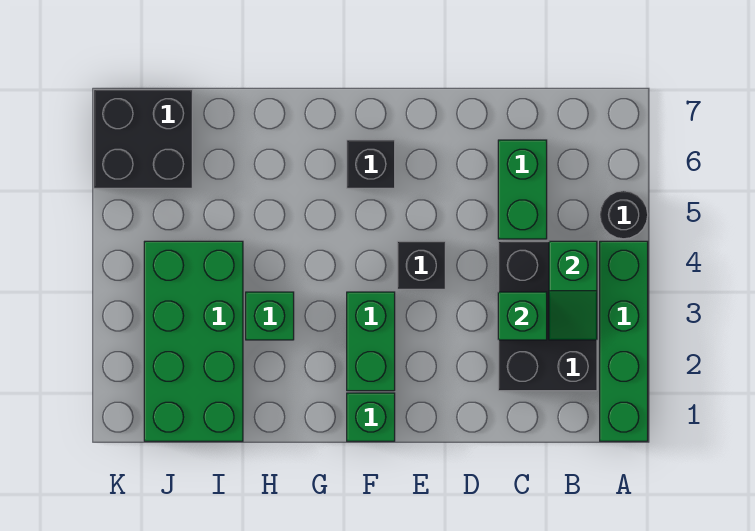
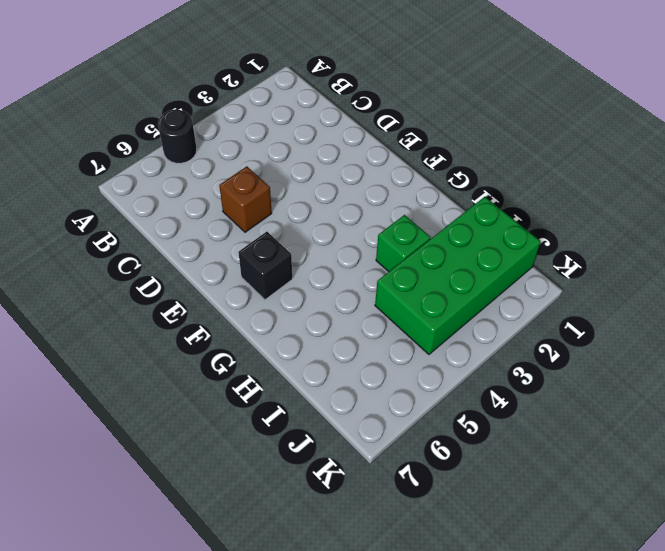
brown 1x1 brick [219,166,272,232] -> none
none -> green 1x4 brick [600,241,648,441]
none -> black 2x3 brick [498,241,597,391]
none -> green 1x2 brick [498,140,547,239]

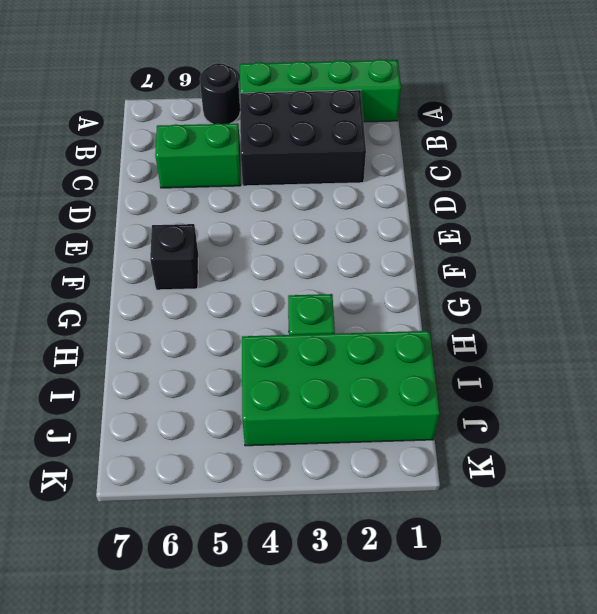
none -> black 1x1 brick [397,241,445,289]
none -> green 1x1 brick [347,393,395,441]
none -> green 1x2 brick [347,292,395,391]

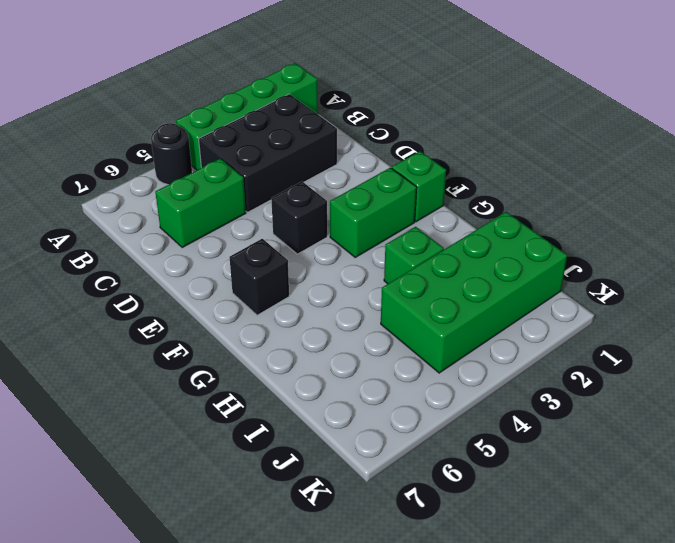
none -> black 2x2 brick [94,90,192,188]
none -> green 1x2 slope [549,241,597,340]
none -> green 1x1 brick [498,292,547,340]

